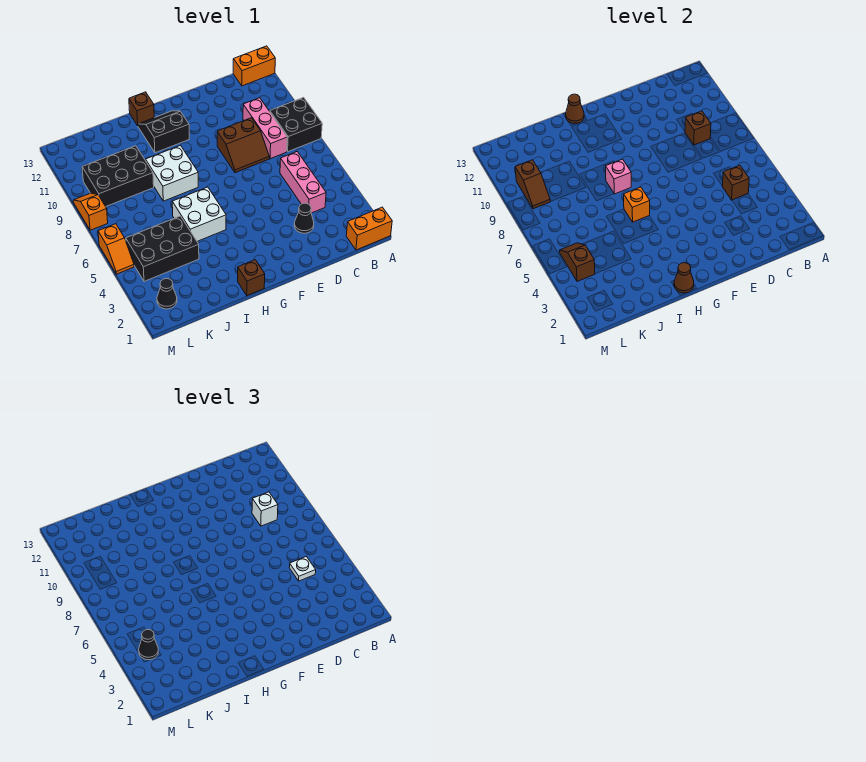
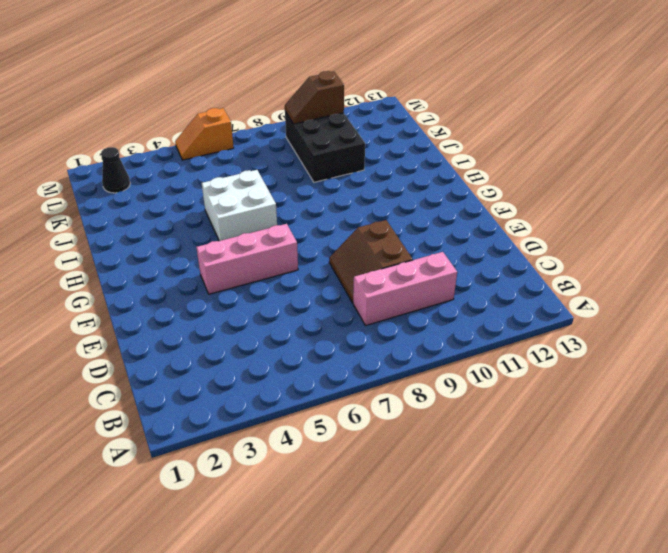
pink 1x3 brick [196,224,298,294] -> pink 1x3 brick moved to [280,152,326,213]
none -> orange 1x2 brick [346,207,392,250]
none -> black 2x2 brick [270,97,322,152]
none -> orange 1x2 brick [233,46,275,86]

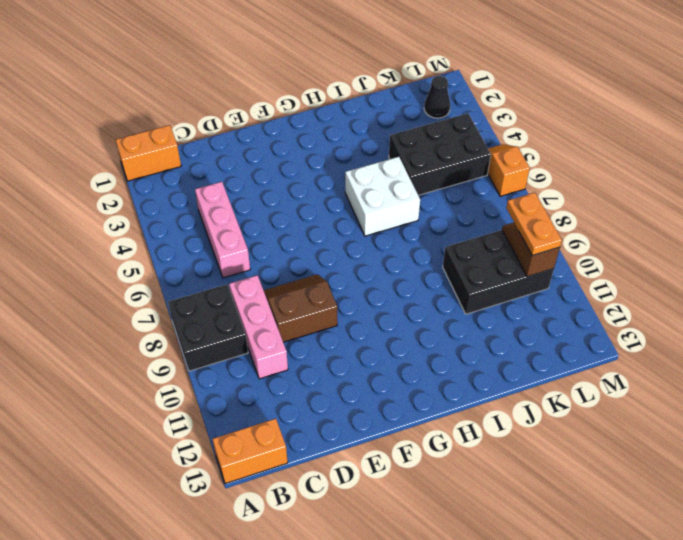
orange 1x2 plate [506,193,562,255] -> none
none -> black 1x1 cone [294,203,314,233]
none -> black 2x2 slope [138,111,189,153]
none -> brown 1x1 brick [238,260,265,296]

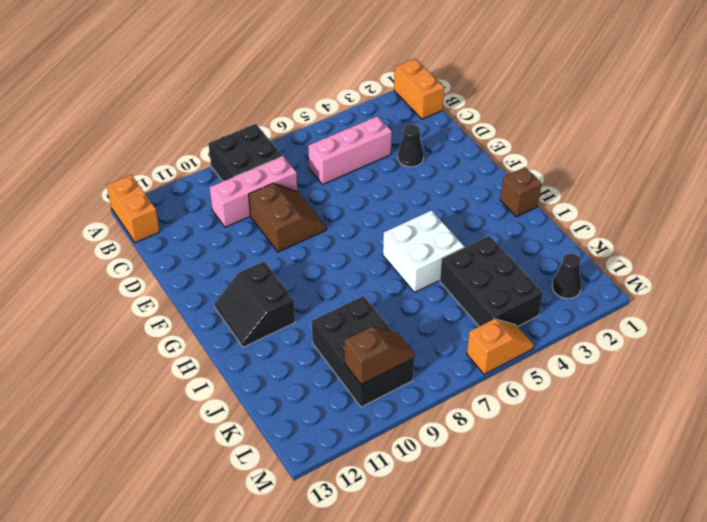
none -> white 2x2 brick [146,145,198,201]
none -> brown 1x1 brick [129,92,154,126]
none -> orange 1x2 slope [73,193,108,230]

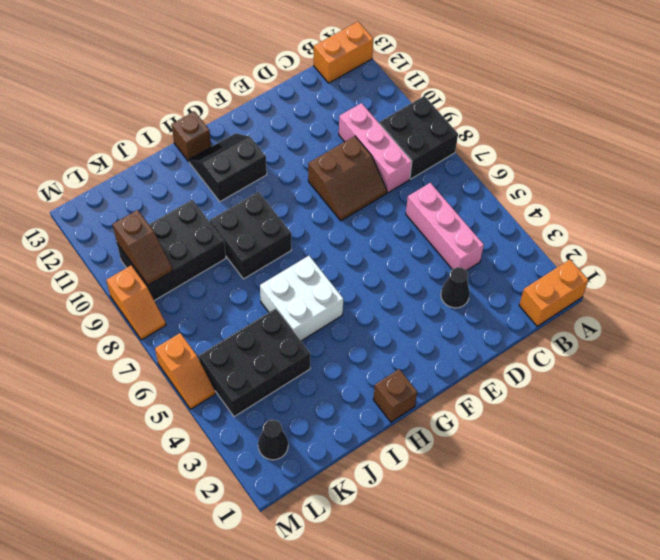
black 2x2 brick [210,192,291,279] -> white 2x2 brick [146,145,198,201]
orange 1x2 slope [106,266,166,340] -> orange 1x2 slope turned to [73,193,108,230]
none -> brown 1x1 brick [722,165,749,200]
none -> brown 1x1 brick [685,111,711,145]
none -> brown 1x1 cone [674,263,694,293]

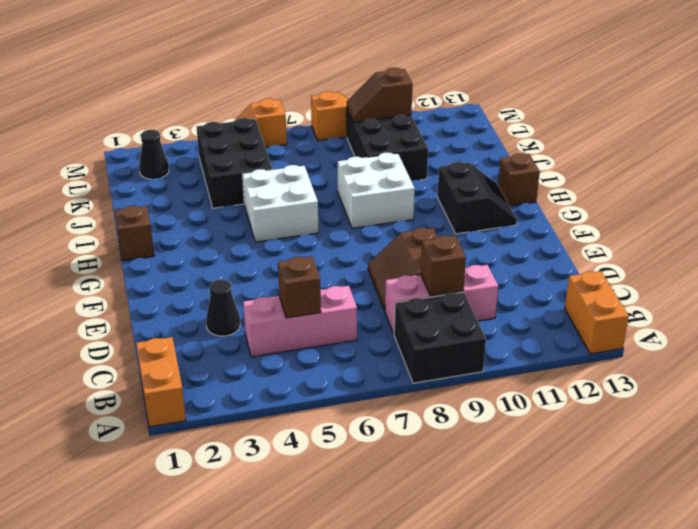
none -> brown 1x1 cone [674,263,694,293]
none -> orange 1x1 brick [624,187,650,222]
none -> pink 1x1 brick [606,159,631,194]

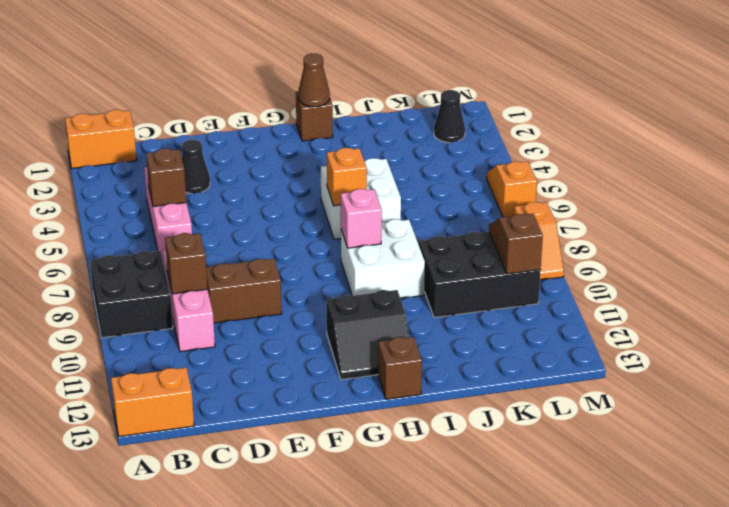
none -> black 2x3 brick [126,216,199,281]
none -> brown 1x1 cone [566,94,584,123]
none -> brown 1x2 slope [559,243,595,281]

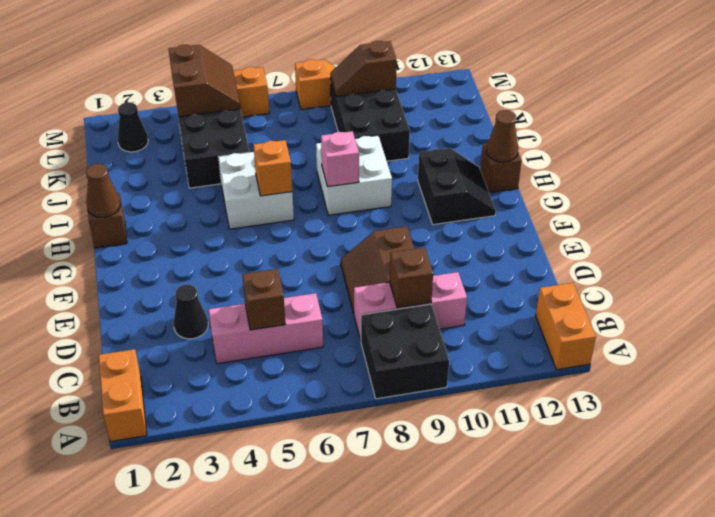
brown 2x2 slope [169,45,241,117] -> brown 1x2 slope [559,243,595,281]
none -> white 1x1 plate [289,557,316,581]
none -> white 1x1 brick [252,492,278,526]
none -> black 1x1 cone [139,629,158,660]

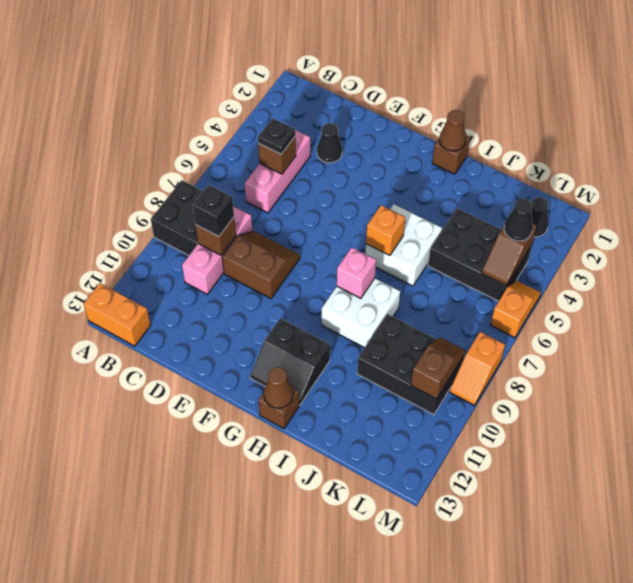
black 1x1 plate [258,118,295,154] -> white 1x1 plate [289,557,316,581]
black 1x1 brick [193,185,234,237] -> white 1x1 brick [252,492,278,526]
none -> orange 1x2 brick [346,207,392,250]

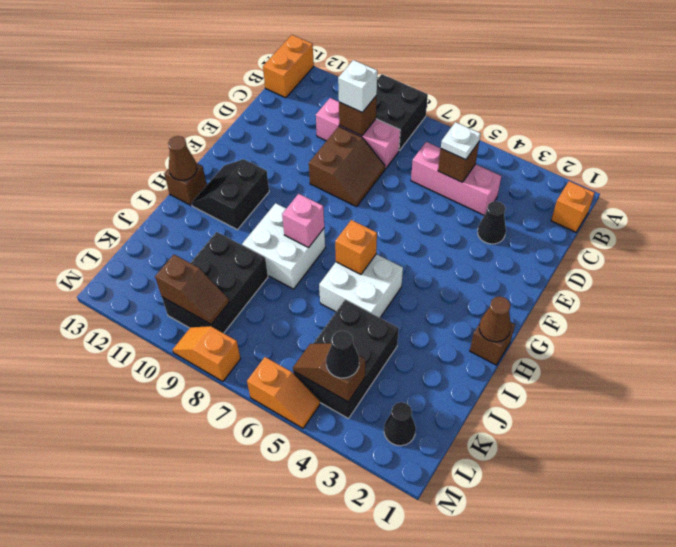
orange 1x1 brick [551,181,595,232] -> orange 1x2 brick [346,207,392,250]

